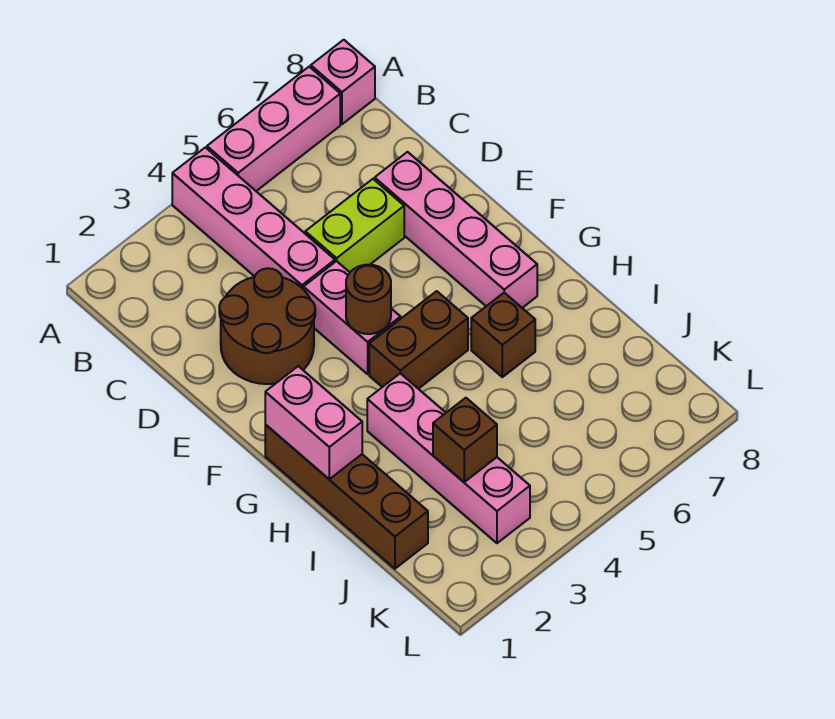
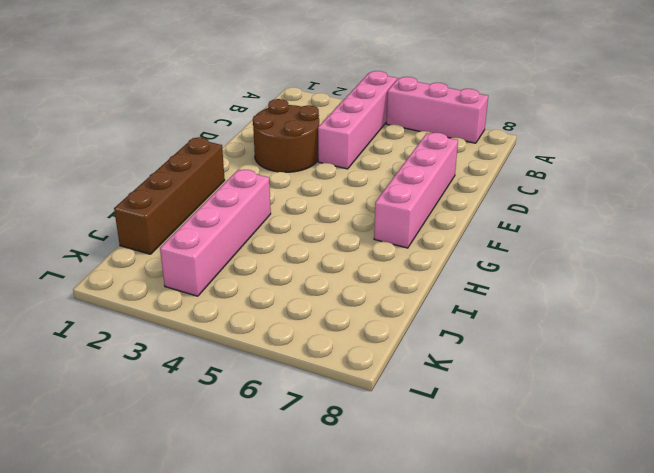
none -> pink 1x1 brick [311,40,375,124]
none -> lime 1x2 brick [305,179,404,272]
none -> pink 1x2 brick [304,261,401,374]

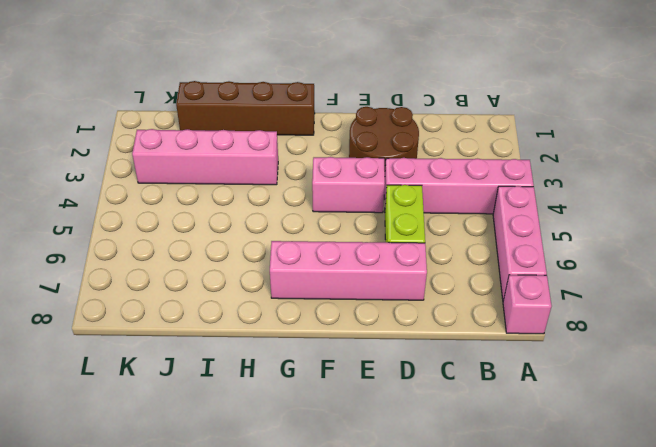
none -> brown 1x2 brick [369,291,468,389]
none -> brown 1x1 brick [471,293,535,377]
none -> brown 1x1 round brick [346,265,391,334]

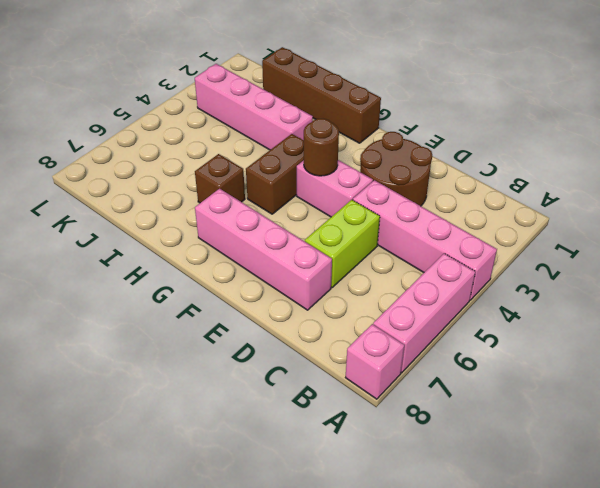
none -> pink 1x2 brick [265,366,362,479]
none -> brown 1x1 brick [433,398,497,482]

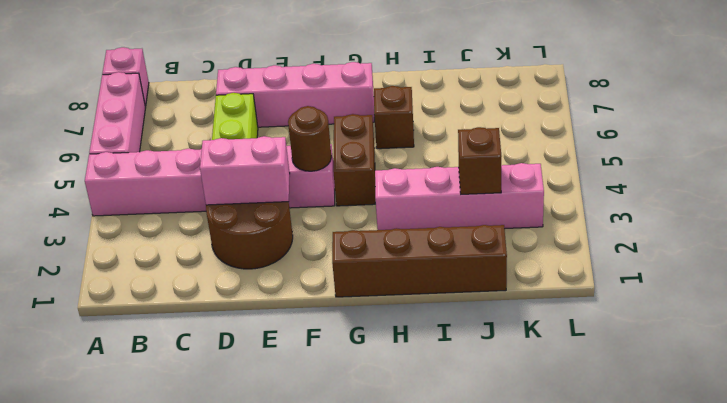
pink 1x2 brick [200,136,290,205] -> pink 1x2 brick moved to [265,366,362,479]

